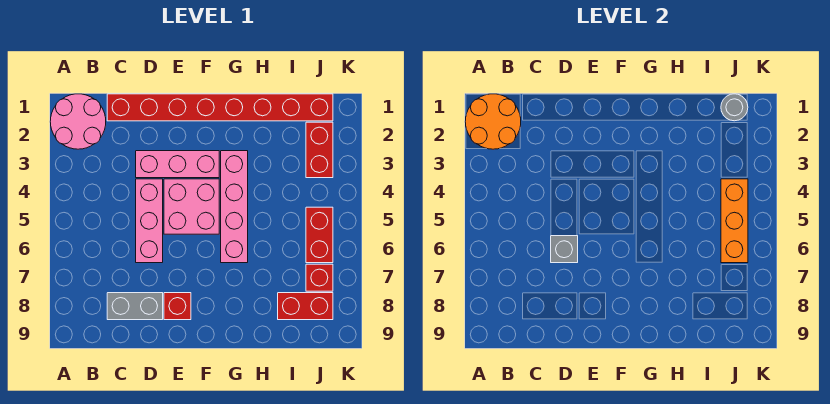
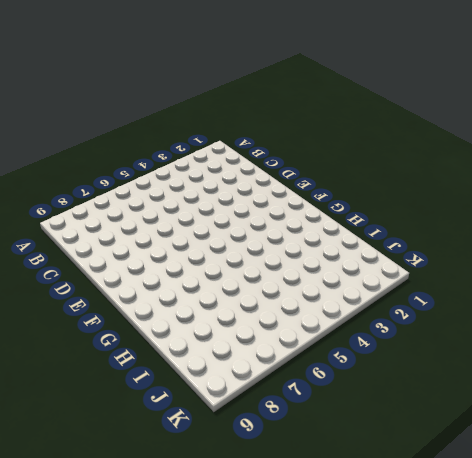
none -> pink 2x2 round brick [50,94,106,149]
none -> red 1x8 brick [107,94,333,121]
none -> grey 1x2 brick [107,293,163,320]

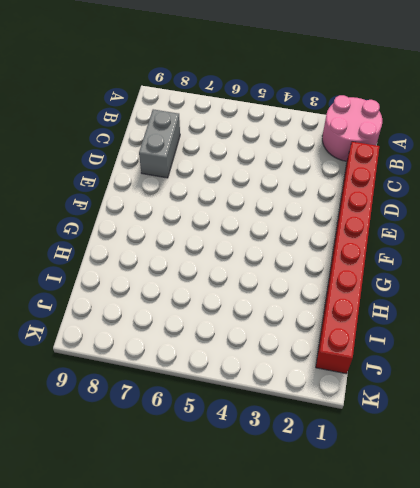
none -> pink 1x3 brick [136,151,219,178]
none -> pink 1x3 brick [136,179,163,263]
none -> pink 2x2 brick [164,179,219,234]

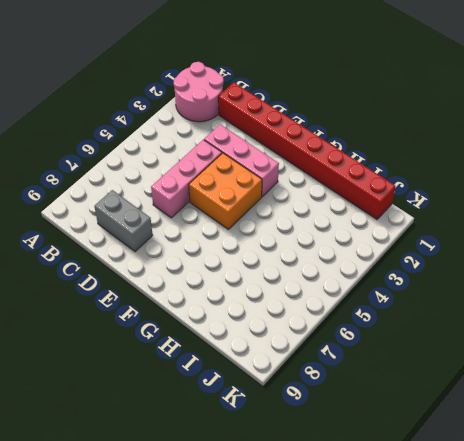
orange 2x2 brick [189,153,262,230] -> pink 2x2 brick [164,179,219,234]
none -> red 1x1 brick [164,293,191,320]
none -> pink 1x4 brick [221,151,248,263]
none -> red 1x2 brick [278,293,333,320]

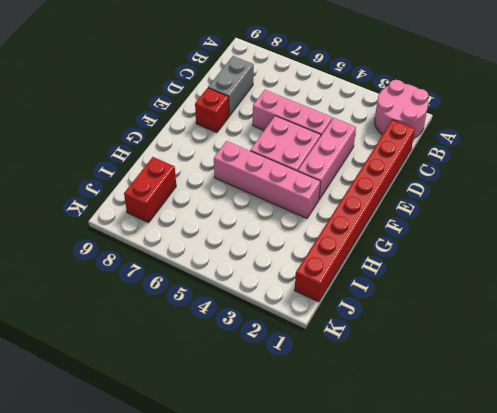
none -> red 1x2 brick [306,122,333,178]
none -> red 1x2 brick [306,207,333,263]
none -> red 1x1 brick [306,264,333,291]

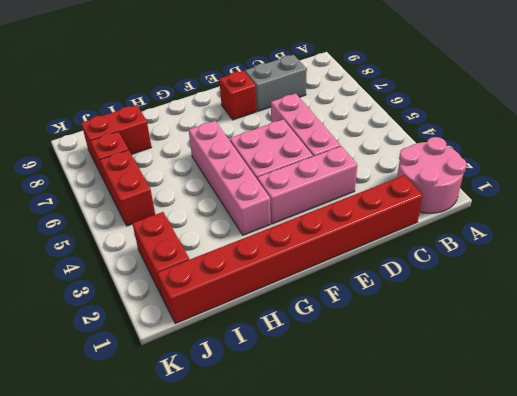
none -> orange 2x2 round brick [465,94,521,149]
none -> grey 1x1 brick [551,236,578,263]
none -> grey 1x1 round brick [721,94,748,121]

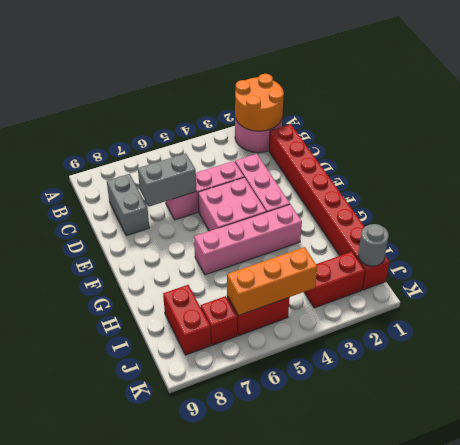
grey 1x2 brick [138,153,196,206] -> grey 1x1 brick [551,236,578,263]
none -> red 1x1 brick [164,293,191,320]

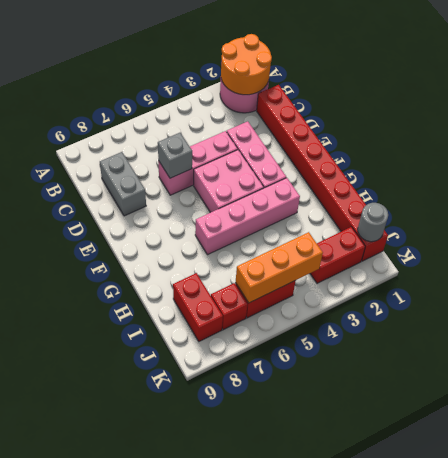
none -> red 1x1 brick [164,293,191,320]

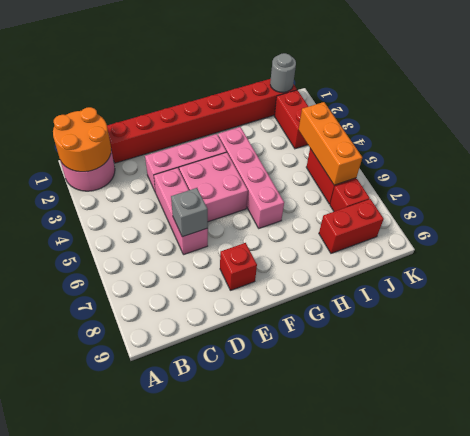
none -> grey 1x2 brick [107,293,163,320]

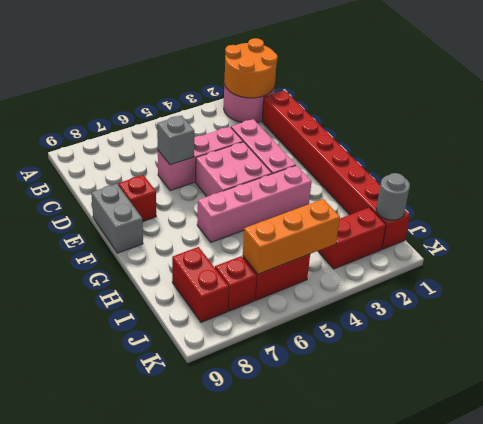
grey 1x2 brick [91,184,143,253] -> grey 1x2 brick moved to [107,293,163,320]

